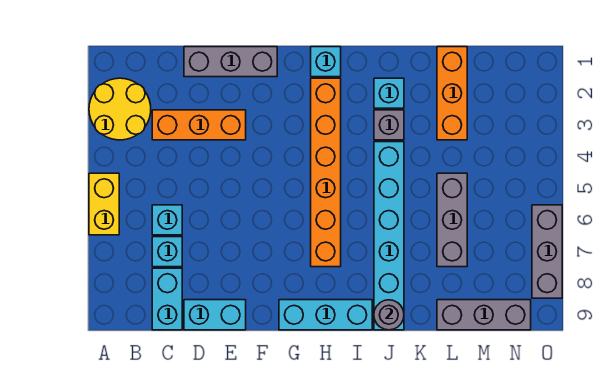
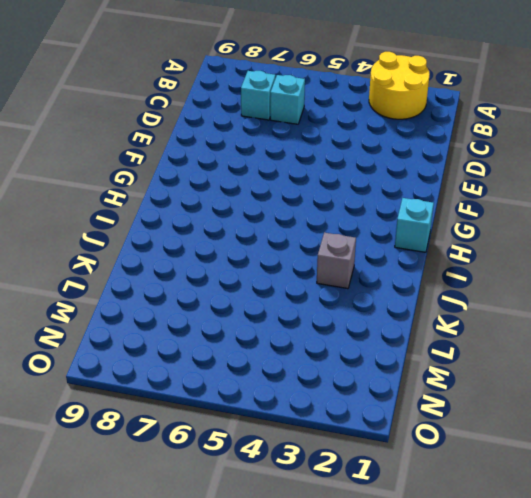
none -> yellow 1x2 brick [89,173,119,235]
none -> orange 1x3 brick [152,110,246,140]
none -> cyan 1x2 brick [152,268,182,330]

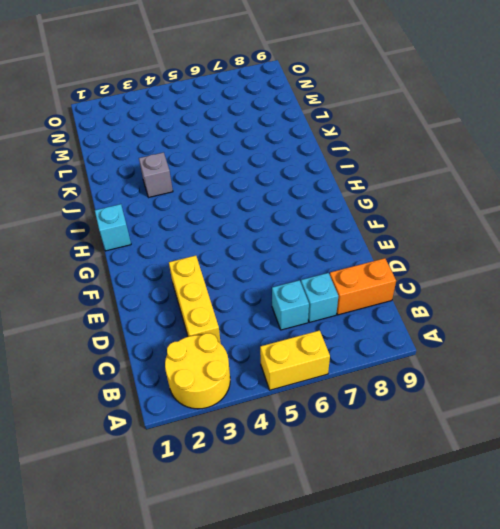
yellow 1x3 brick [169,256,221,344] -> orange 1x3 brick [152,110,246,140]
orange 1x2 brick [330,258,396,315] -> cyan 1x2 brick [152,268,182,330]
none -> grey 1x3 brick [184,47,277,77]
none -> cyan 1x2 brick [184,300,246,330]
none -> cyan 1x3 brick [279,300,372,330]

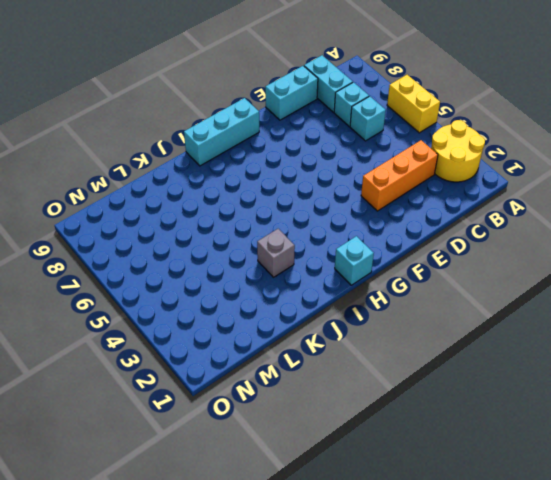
none -> grey 1x3 brick [184,47,277,77]
none -> orange 1x6 brick [311,78,341,267]
none -> cyan 1x1 brick [374,78,404,108]

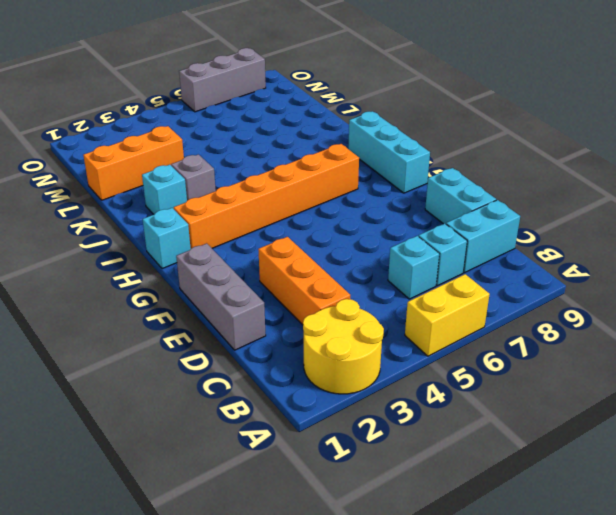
none -> cyan 1x6 brick [374,142,404,330]
none -> grey 1x3 brick [437,173,467,267]
none -> grey 1x3 brick [437,300,531,330]

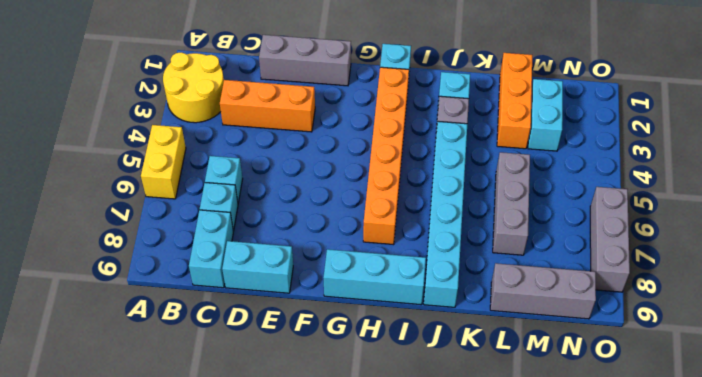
cyan 1x2 brick [528,79,563,151] -> none
none -> grey 1x1 round brick [374,300,404,330]

